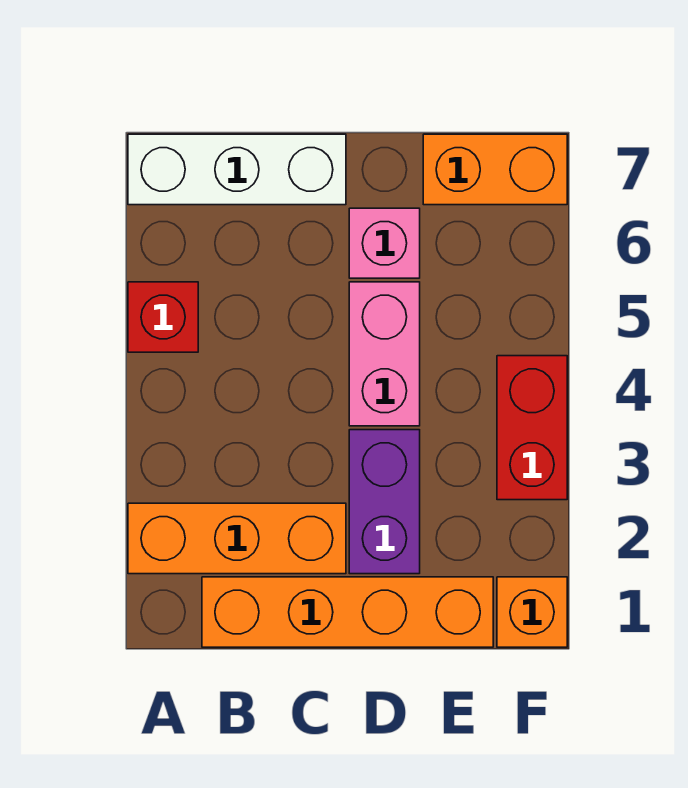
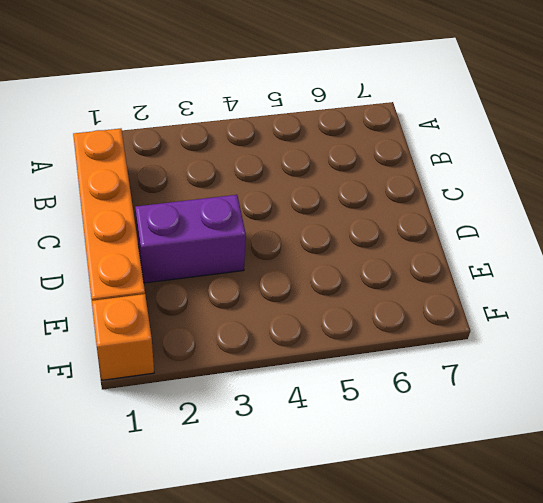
none -> orange 1x3 brick [128,503,346,574]
none -> red 1x1 brick [128,282,198,352]

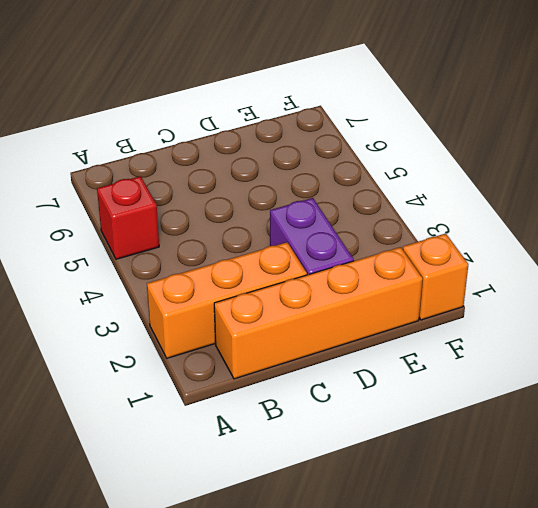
none -> white 1x3 brick [128,134,346,205]
none -> pink 1x2 brick [349,282,420,426]

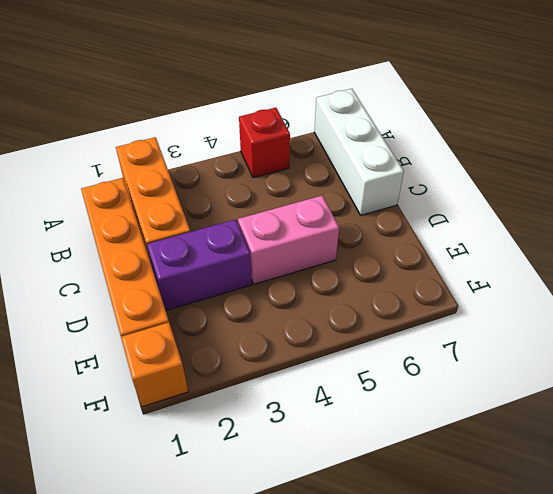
none -> pink 1x1 brick [349,208,420,278]
none -> orange 1x2 brick [423,134,567,205]

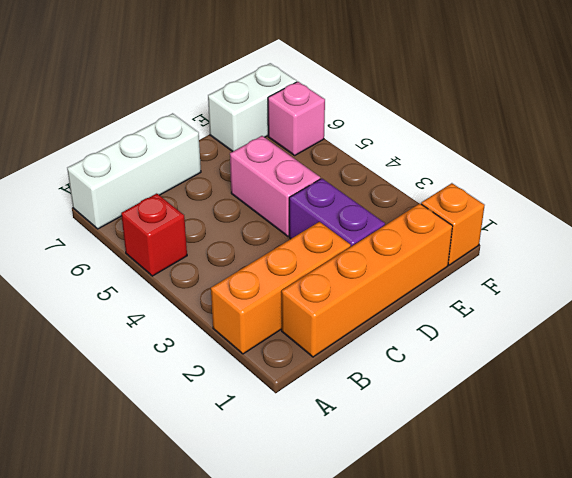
white 1x2 brick [208,63,297,152] -> orange 1x2 brick [423,134,567,205]
pink 1x1 brick [268,82,325,155] -> pink 1x1 brick moved to [349,208,420,278]
none -> red 1x2 brick [497,356,567,500]

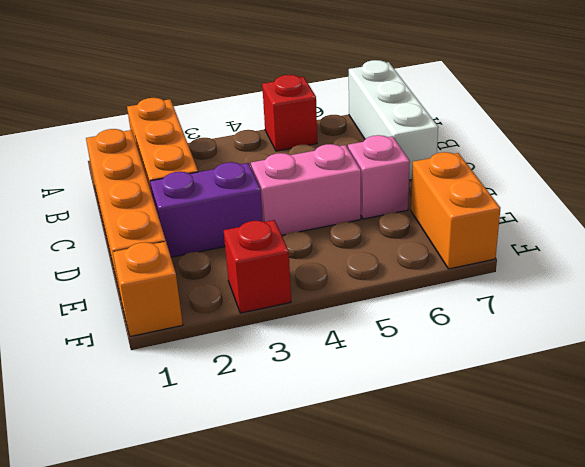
red 1x1 brick [224,220,291,313] -> red 1x2 brick [497,356,567,500]

